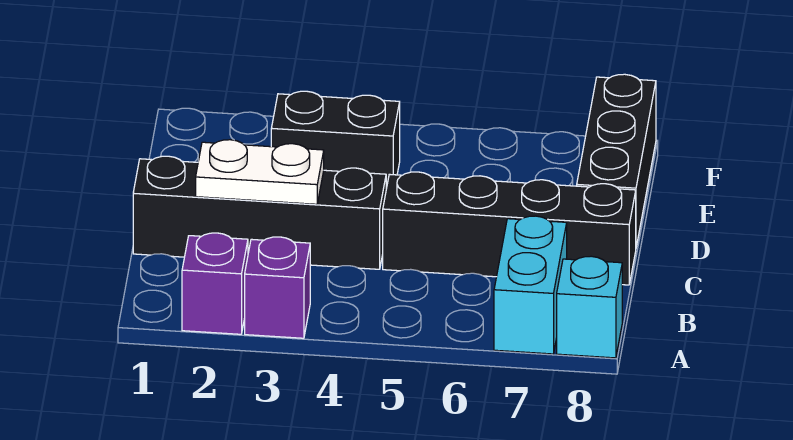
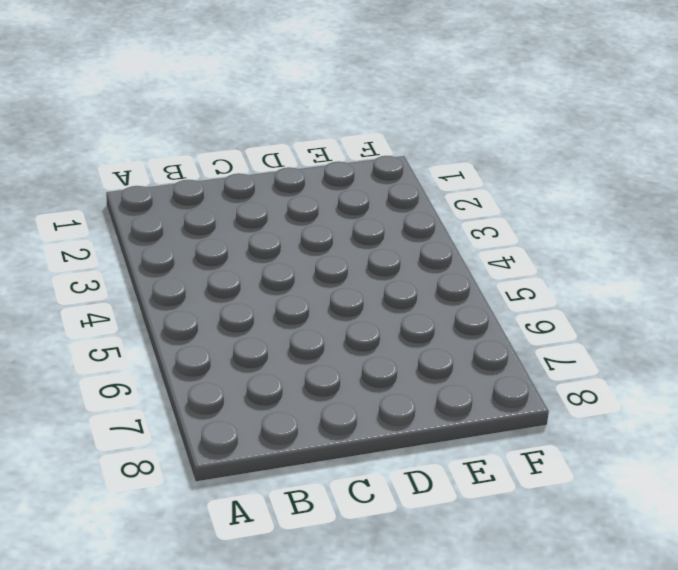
none -> purple 1x1 brick [182,233,248,334]
none -> purple 1x1 brick [245,237,310,338]

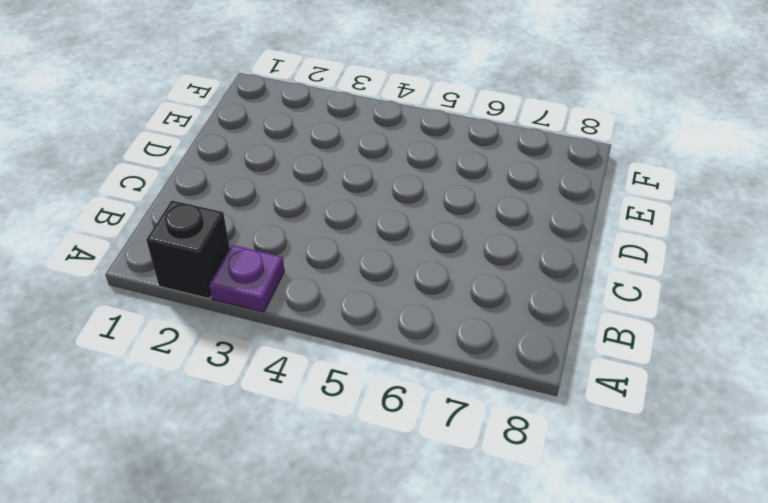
black 1x1 brick [146,201,230,299] -> purple 1x1 brick [182,233,248,334]
purple 1x1 plate [209,245,285,312] -> purple 1x1 brick [245,237,310,338]
none -> cyan 1x2 brick [494,216,567,354]
none -> cyan 1x1 brick [557,256,622,358]

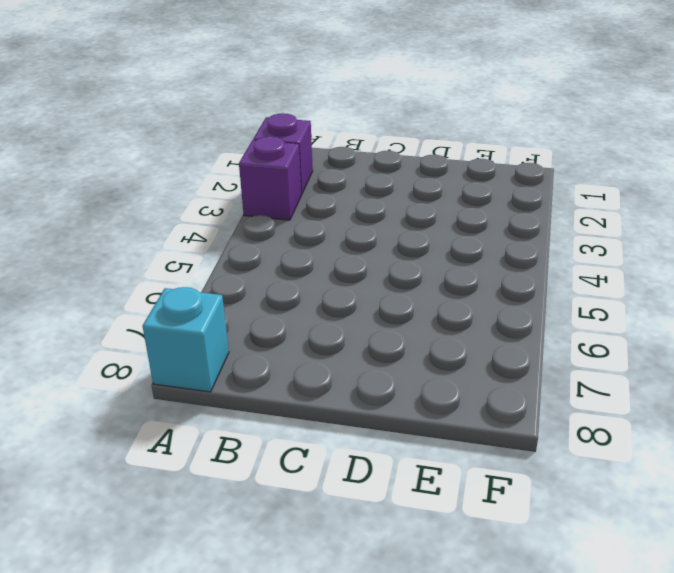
none -> cyan 1x2 brick [494,216,567,354]
none -> black 1x4 brick [133,156,386,269]

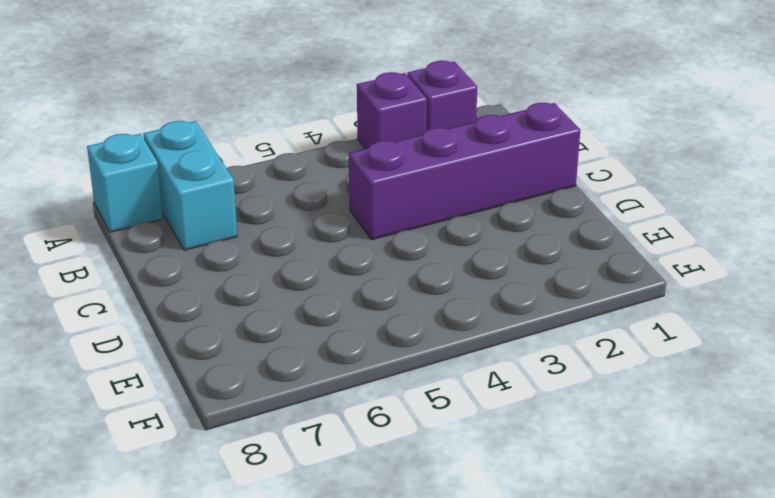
purple 1x4 brick [349,103,580,240] -> black 1x4 brick [133,156,386,269]
none -> black 1x4 brick [383,172,636,285]
none -> black 1x3 brick [577,74,656,247]

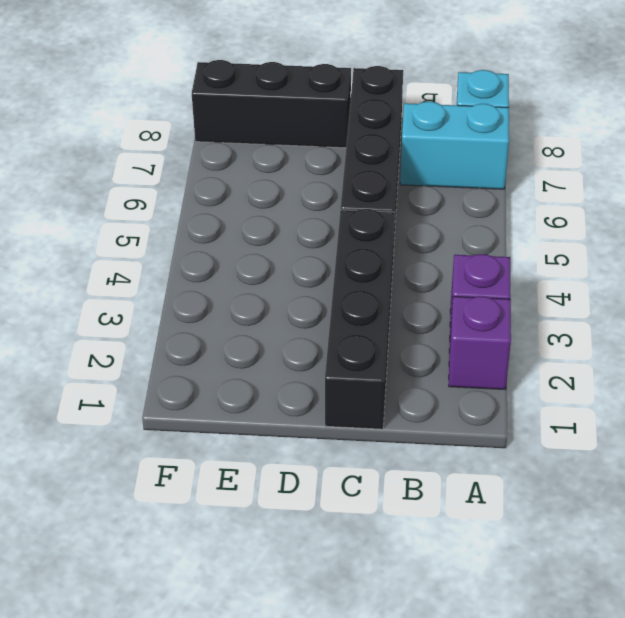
none -> black 1x2 brick [271,91,400,189]
none -> white 1x2 plate [196,140,324,204]

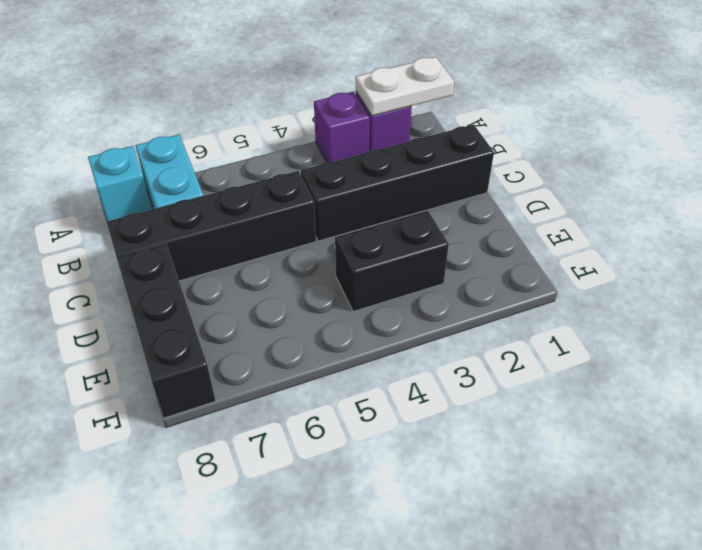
white 1x2 plate [356,57,454,116] -> white 1x2 plate moved to [196,140,324,204]

